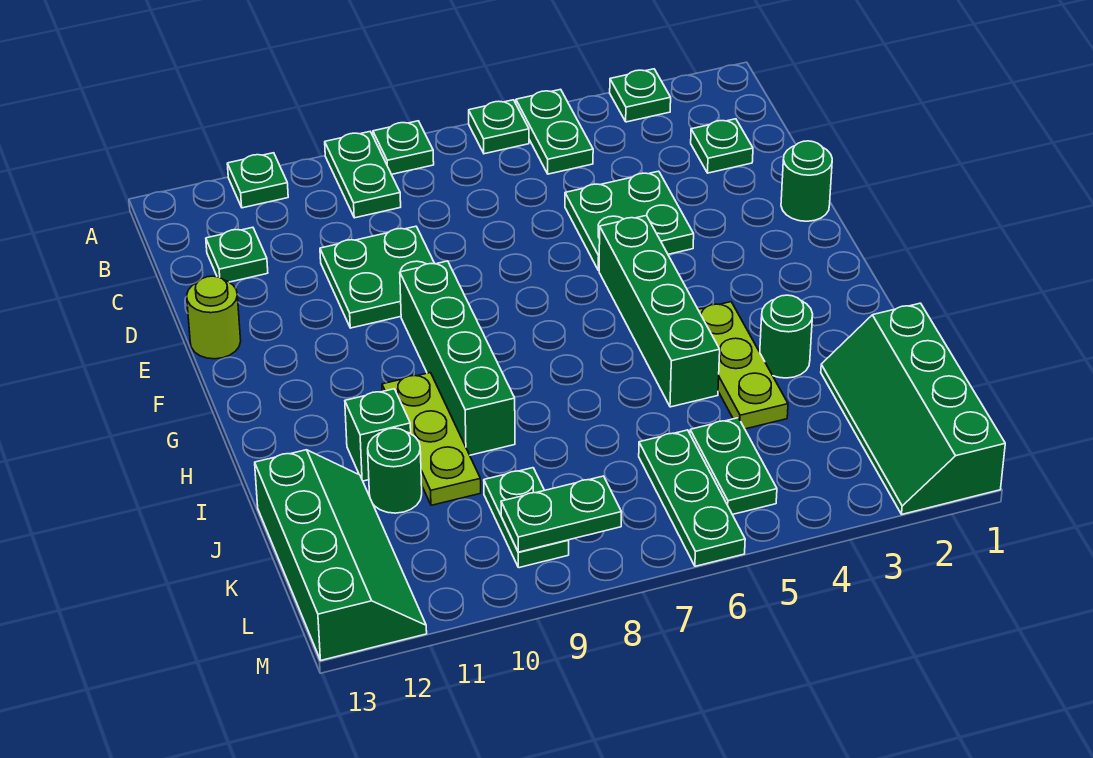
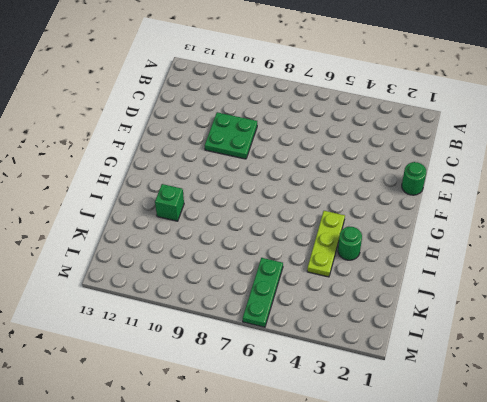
none -> green 1x1 plate [610,69,671,122]
none -> green 1x2 plate [516,89,593,174]
none -> green 1x1 plate [469,100,529,154]

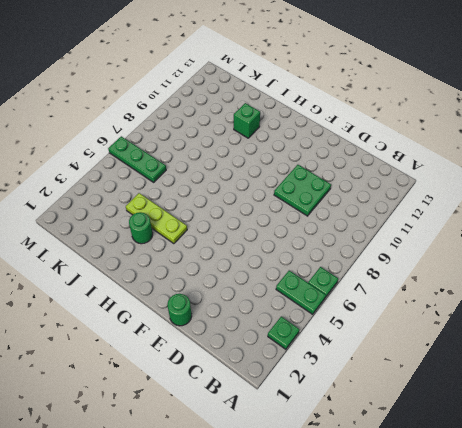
none -> green 1x1 plate [373,121,434,174]
none -> green 1x2 plate [325,132,401,218]
none -> green 1x1 plate [227,153,288,208]

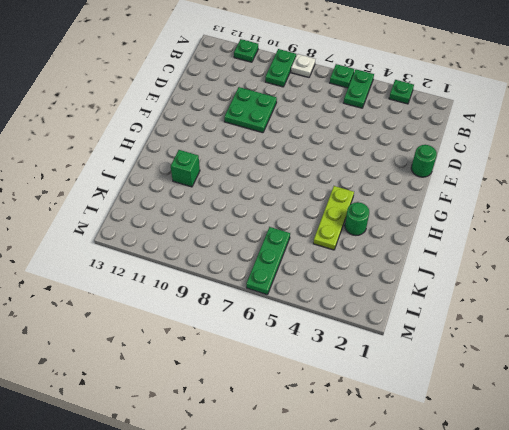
white 1x1 plate [291,54,315,77] -> green 1x1 plate [373,121,434,174]
none -> green 1x1 plate [691,119,753,173]
none -> green 1x1 plate [206,227,268,282]
none -> green 2x2 plate [565,171,694,271]

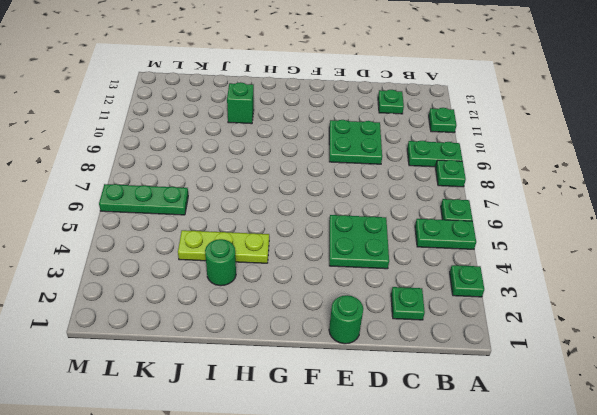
none -> lime 1x1 round brick [187,276,241,359]
none -> green 1x4 brick [599,215,720,407]
none -> green 1x4 brick [400,261,515,455]

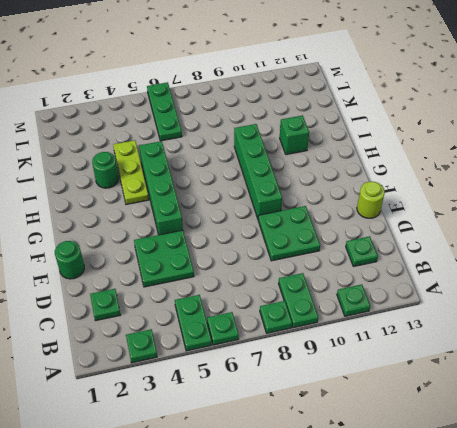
none -> lime 1x3 plate [382,373,481,505]
none -> green 2x4 slope [821,303,1005,514]
none -> green 1x1 round brick [368,428,422,513]

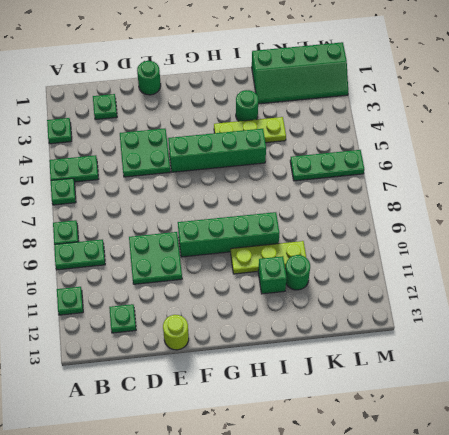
none -> green 2x4 slope [255,450,427,660]
none -> green 1x2 plate [690,418,777,515]
none -> green 1x2 plate [484,468,569,568]

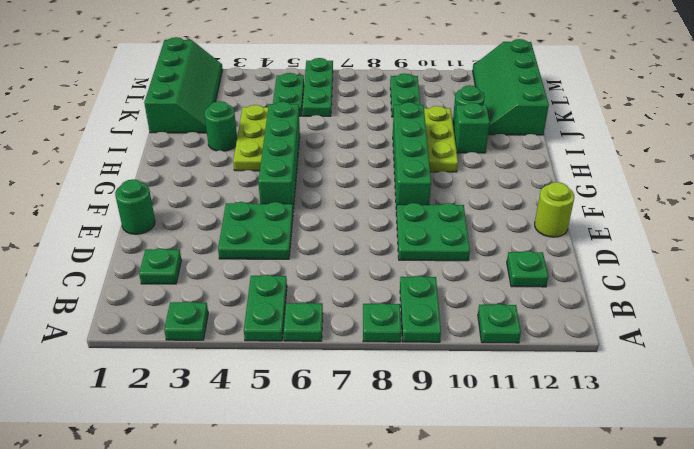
none -> green 1x2 plate [501,476,622,552]

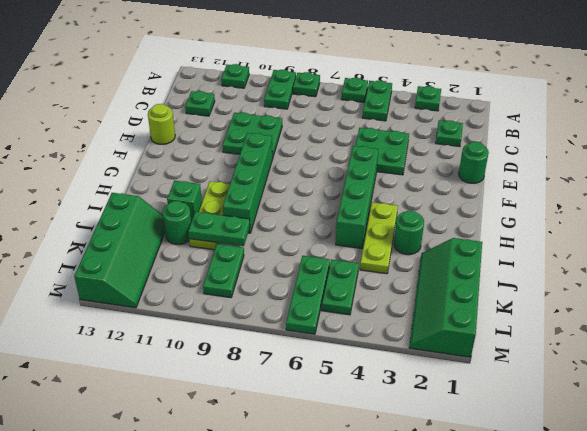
green 1x2 plate [188,212,250,246] -> green 1x2 plate moved to [501,476,622,552]

